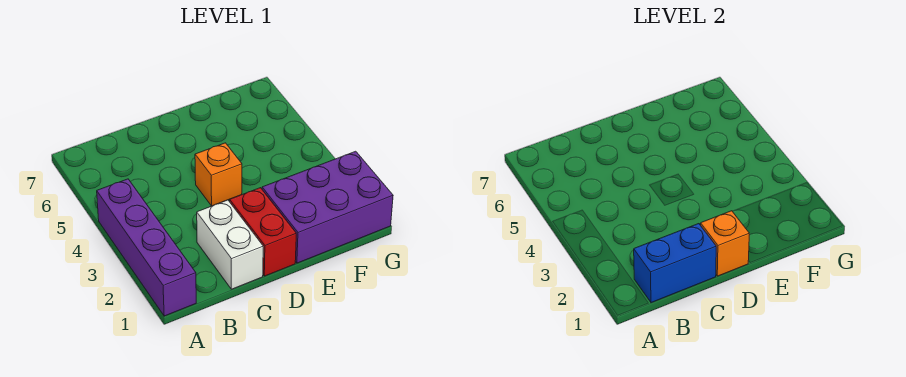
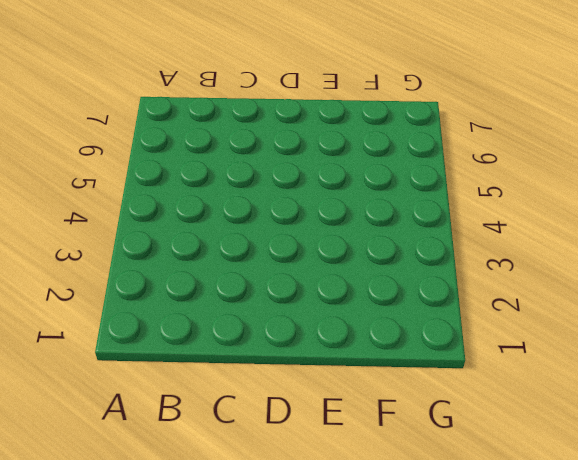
none -> purple 1x4 brick [97,179,196,316]
none -> white 1x2 brick [197,200,263,289]

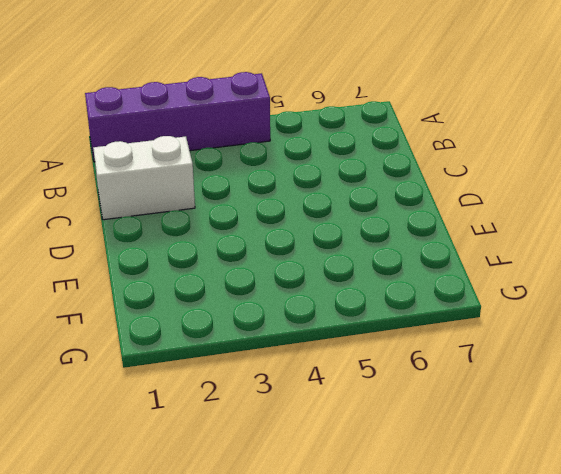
none -> red 1x2 brick [229,188,296,276]
none -> orange 1x1 brick [195,143,242,206]

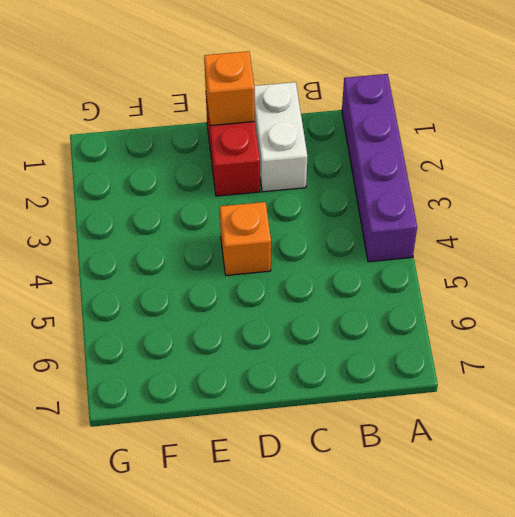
none -> purple 2x3 brick [262,151,393,263]
none -> blue 1x2 brick [634,224,716,303]

